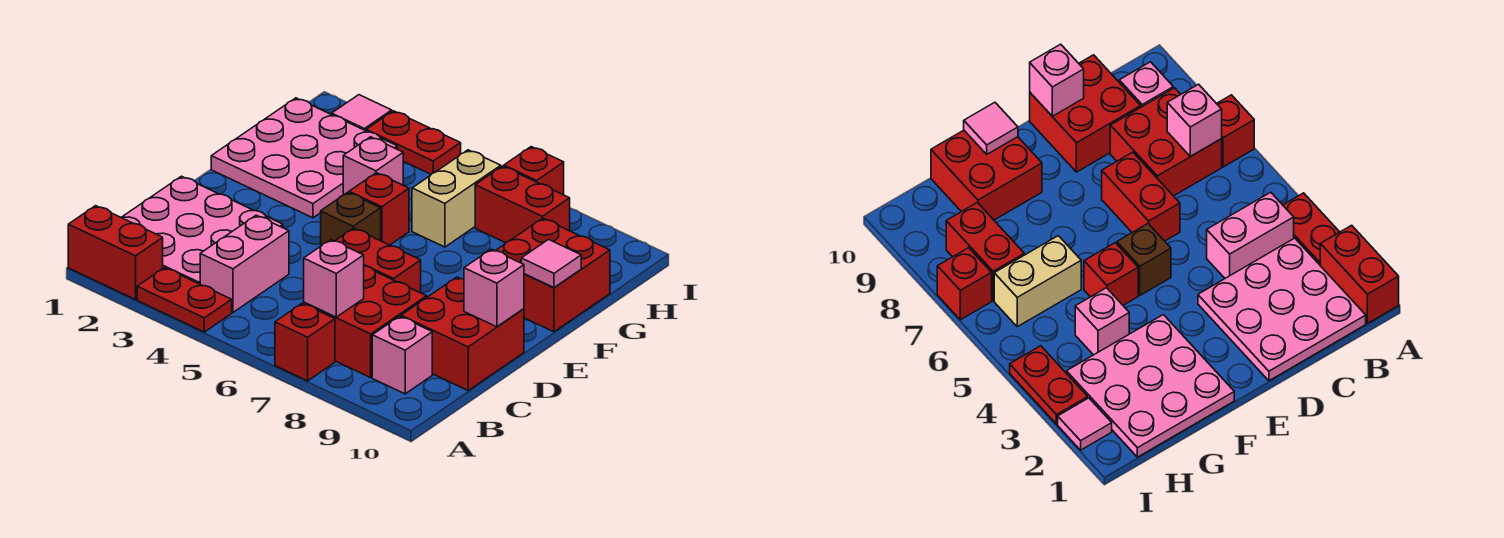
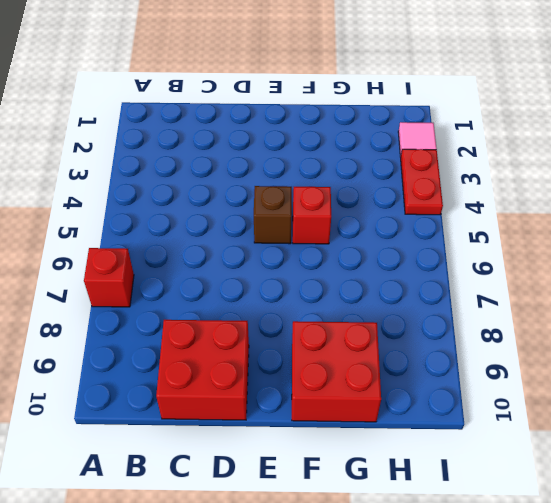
none -> red 1x2 brick [68,206,163,300]
none -> red 1x2 plate [137,268,232,332]
none -> pink 3x3 plate [121,176,283,284]

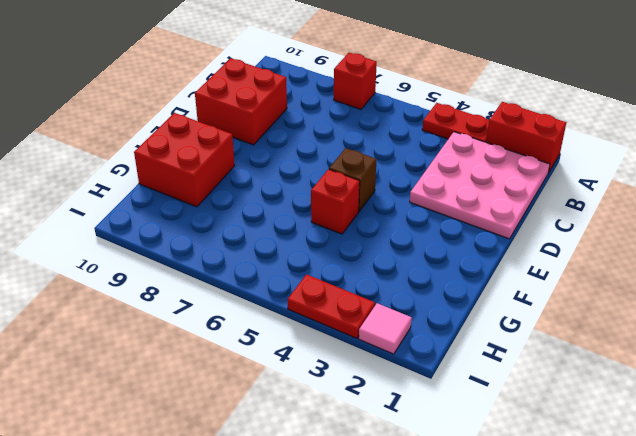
none -> pink 1x2 brick [200,215,289,312]
none -> red 2x2 brick [304,266,427,378]
none -> pink 1x1 brick [372,316,432,394]

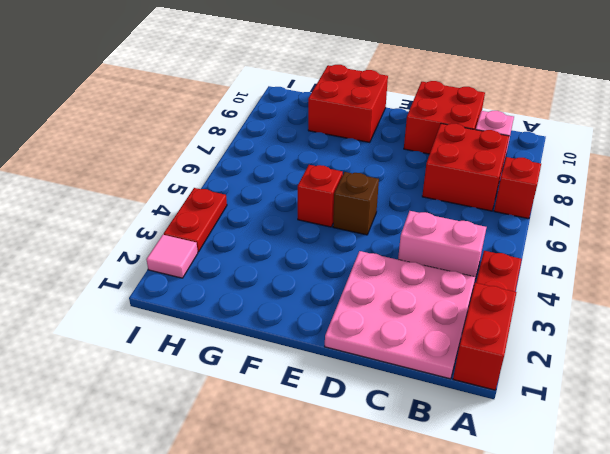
none -> red 1x2 brick [336,228,421,293]
none -> pink 3x3 plate [211,98,397,218]
none -> pink 1x1 brick [343,137,403,195]

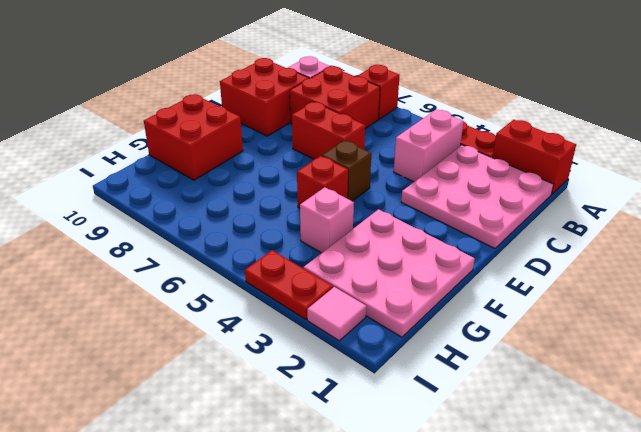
none -> tan 1x2 brick [412,150,501,247]
none -> red 1x2 brick [475,166,570,243]
none -> red 1x1 brick [504,147,564,195]

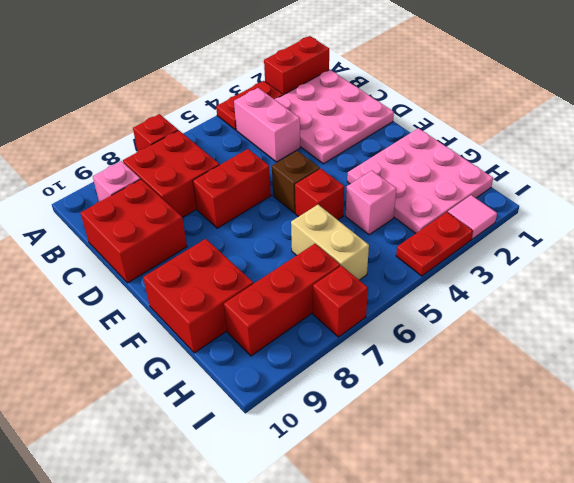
red 1x3 brick [224,244,340,356] -> red 1x2 brick [475,166,570,243]
none -> pink 1x1 brick [304,240,364,317]
none -> pink 1x1 brick [464,249,524,327]
none -> pink 1x1 tile [521,240,581,288]

